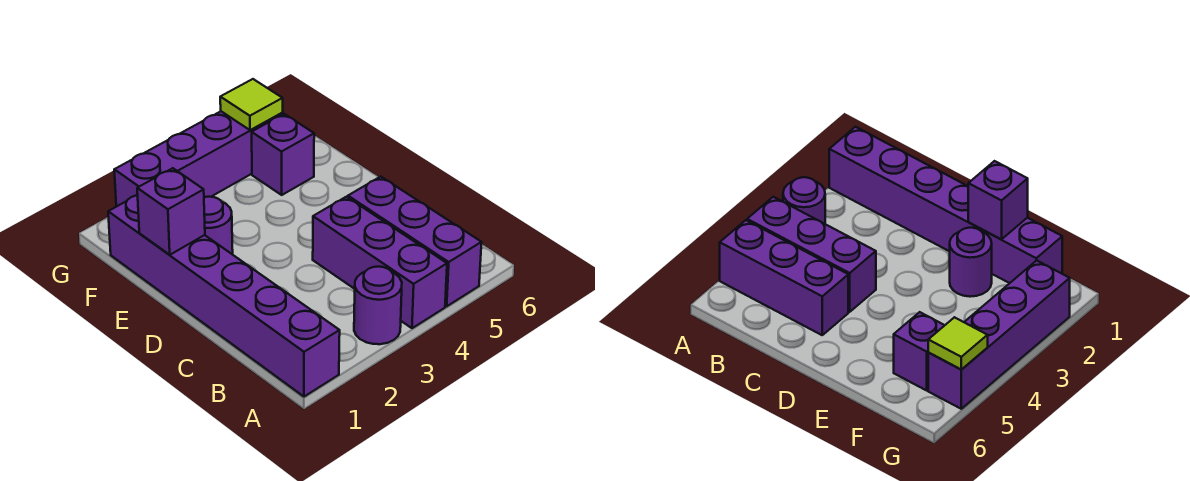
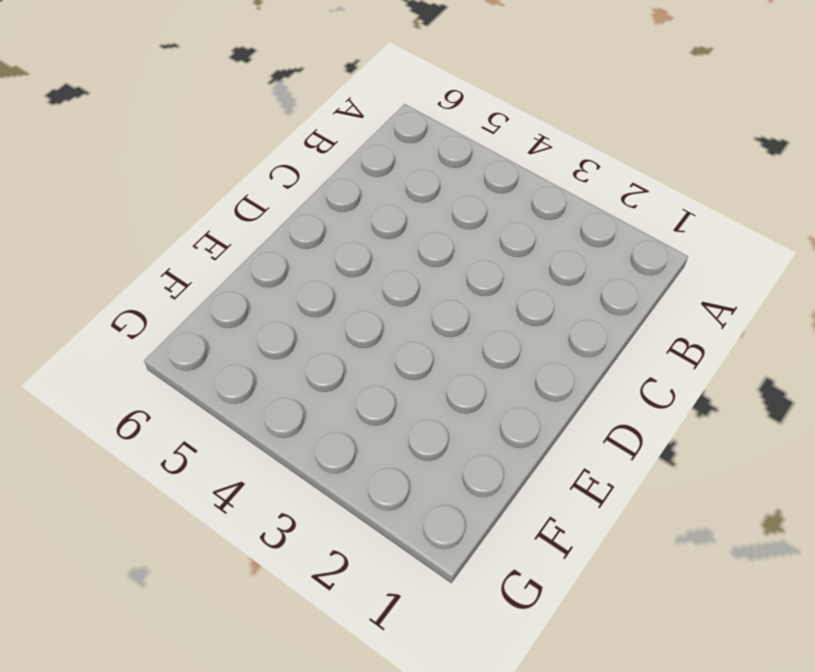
none -> purple 1x6 brick [108,195,340,397]
none -> purple 1x1 round brick [354,267,402,344]

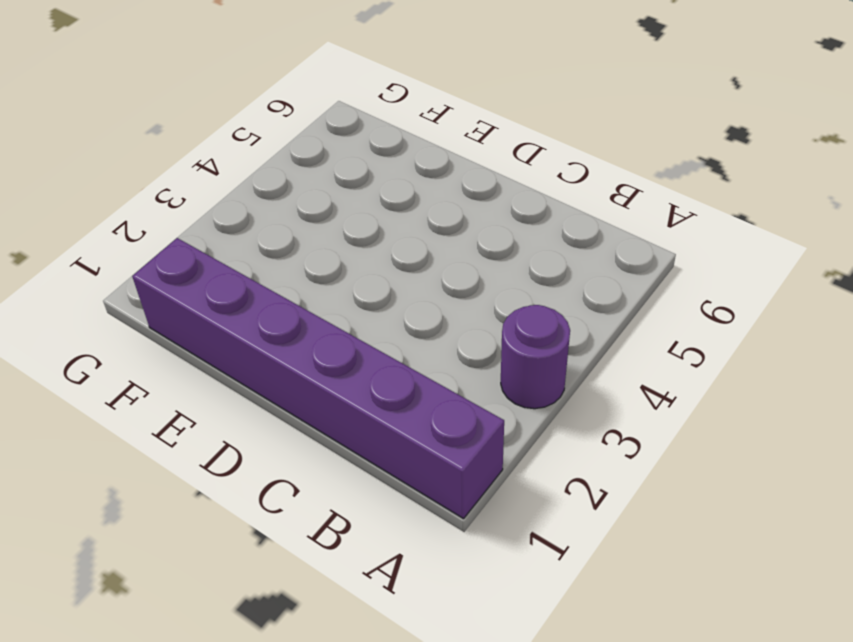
none -> purple 1x3 brick [313,197,447,328]
none -> purple 1x3 brick [348,177,482,306]

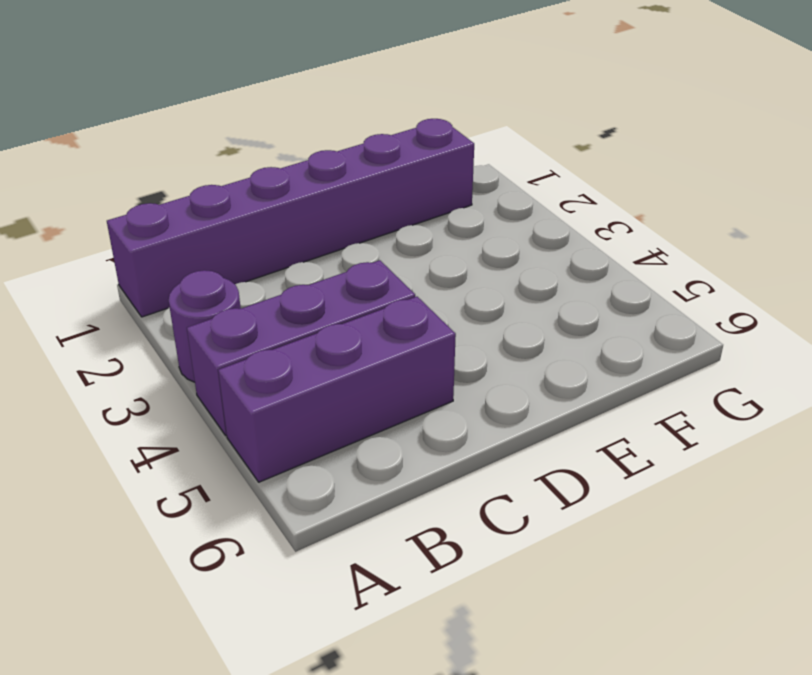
none -> purple 1x1 round brick [204,197,233,255]
none -> purple 1x1 brick [252,114,314,195]

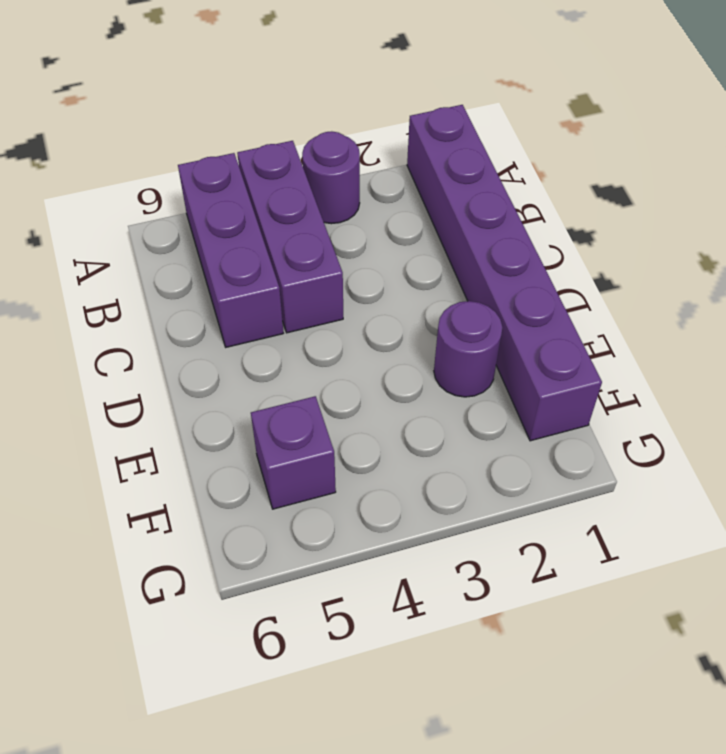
none -> purple 1x4 brick [114,111,283,207]
none -> purple 1x1 brick [137,168,205,255]

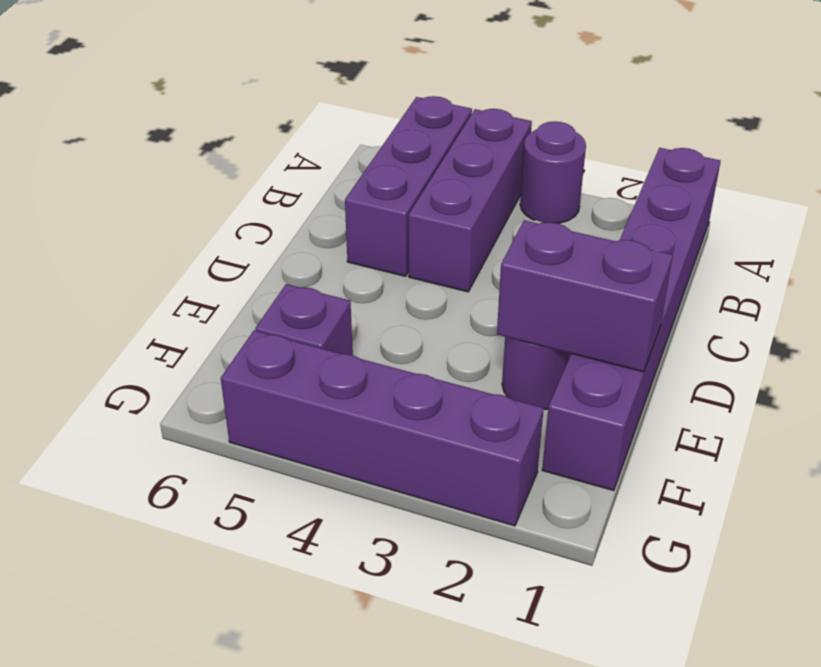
purple 1x2 brick [497,220,673,372] -> purple 1x1 brick [137,168,205,255]
none -> lime 1x1 tile [220,79,283,130]

